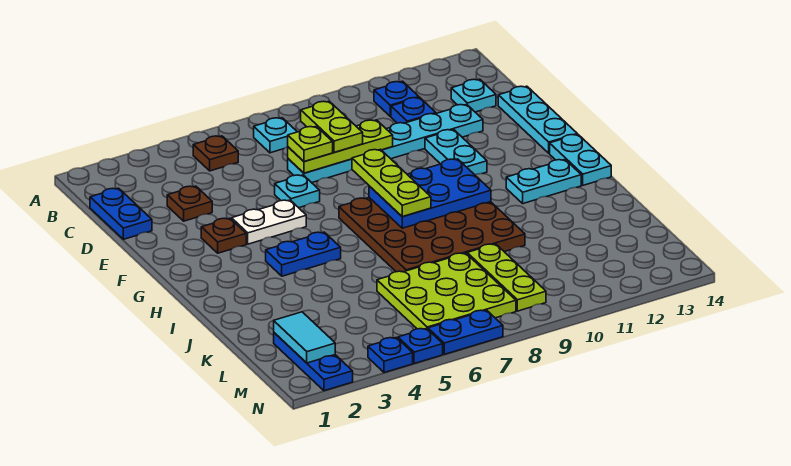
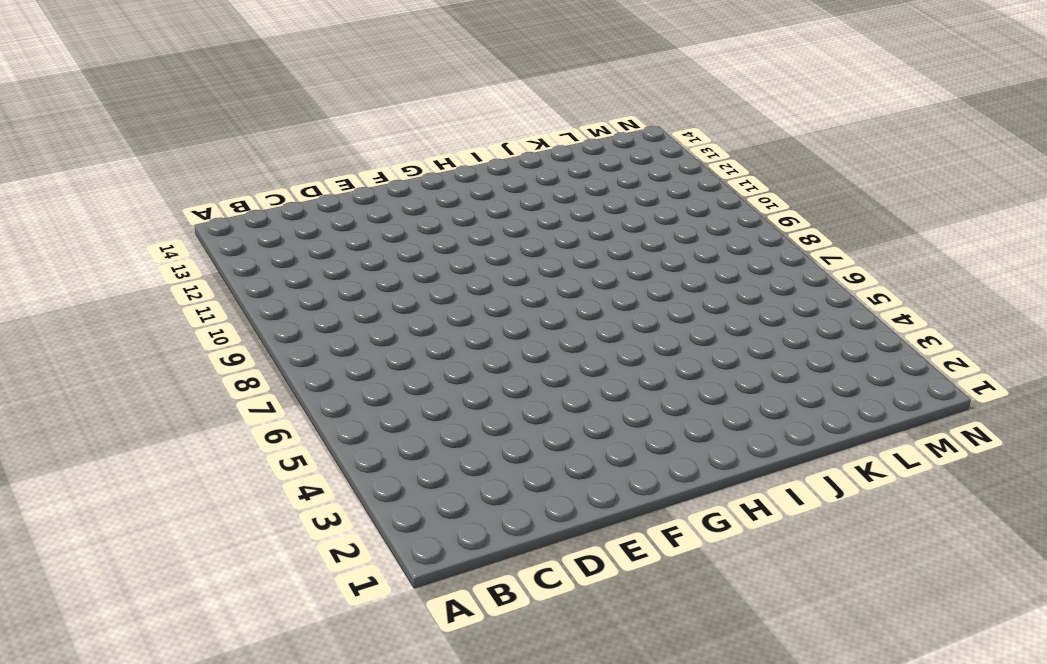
none -> brown 1x1 plate [193,136,238,171]
none -> cyan 1x1 plate [254,118,297,153]
none -> blue 1x1 plate [374,81,419,116]

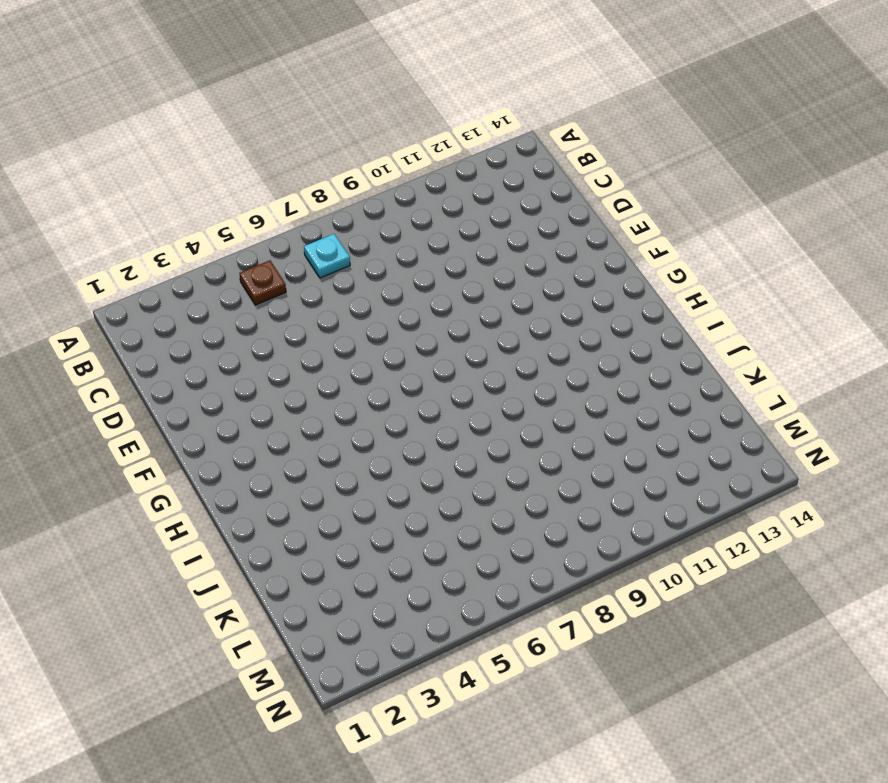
none -> blue 1x1 plate [374,81,419,116]
none -> blue 1x2 plate [90,188,152,239]
none -> blue 1x1 plate [391,97,436,123]

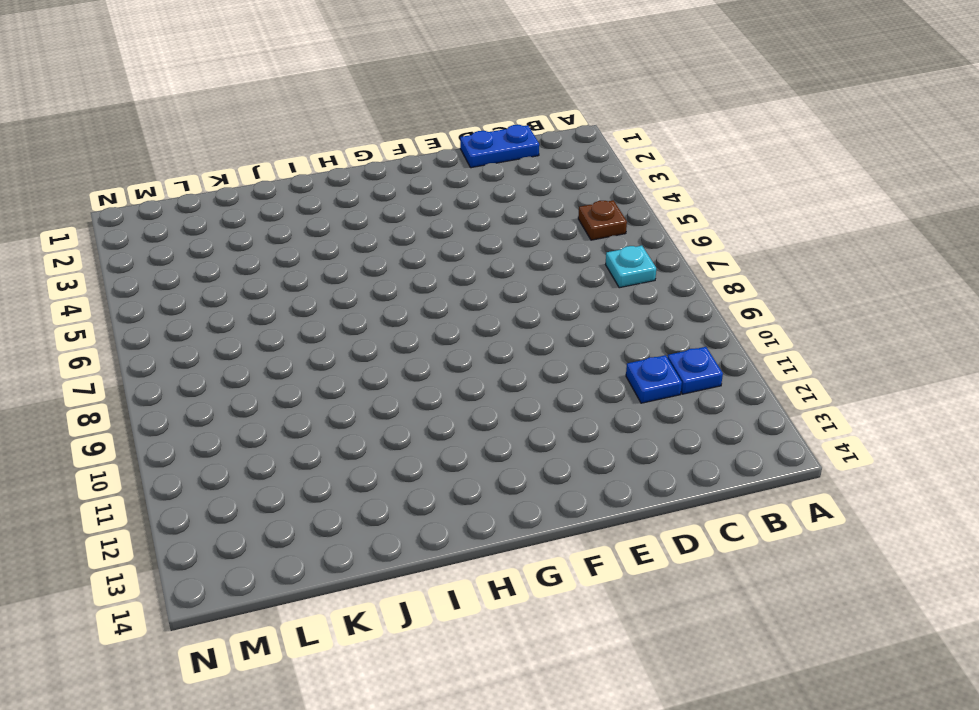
none -> cyan 1x1 plate [451,79,496,112]
none -> brown 1x1 plate [167,186,212,221]
none -> cyan 1x6 plate [288,104,483,183]

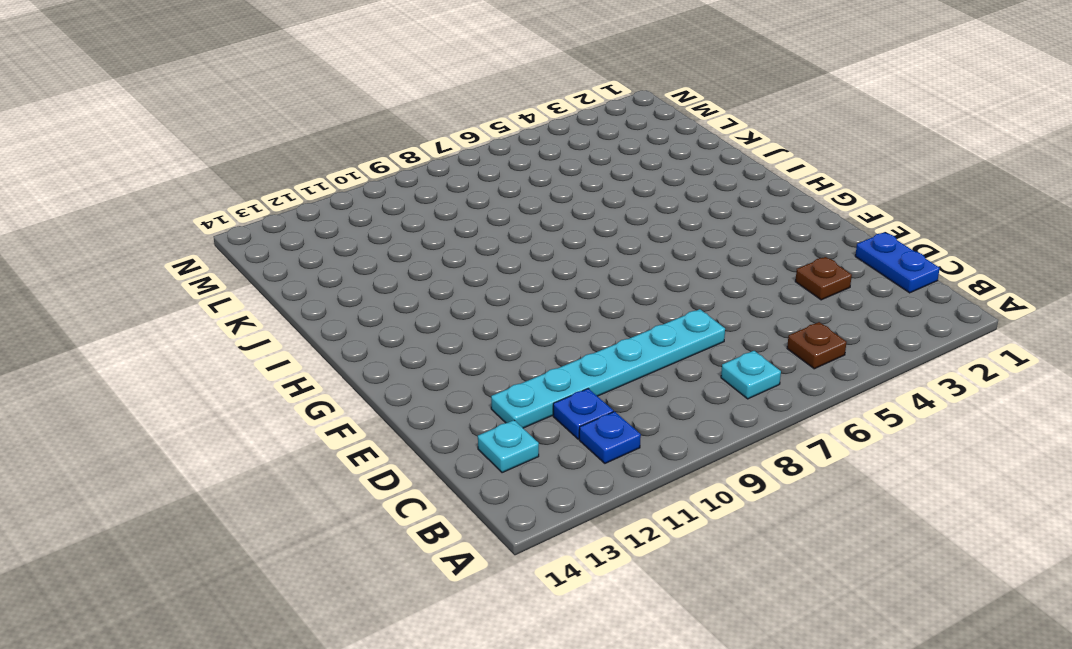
none -> cyan 1x3 plate [498,86,577,153]
none -> cyan 1x1 plate [275,175,320,208]
none -> cyan 1x2 plate [425,130,487,175]

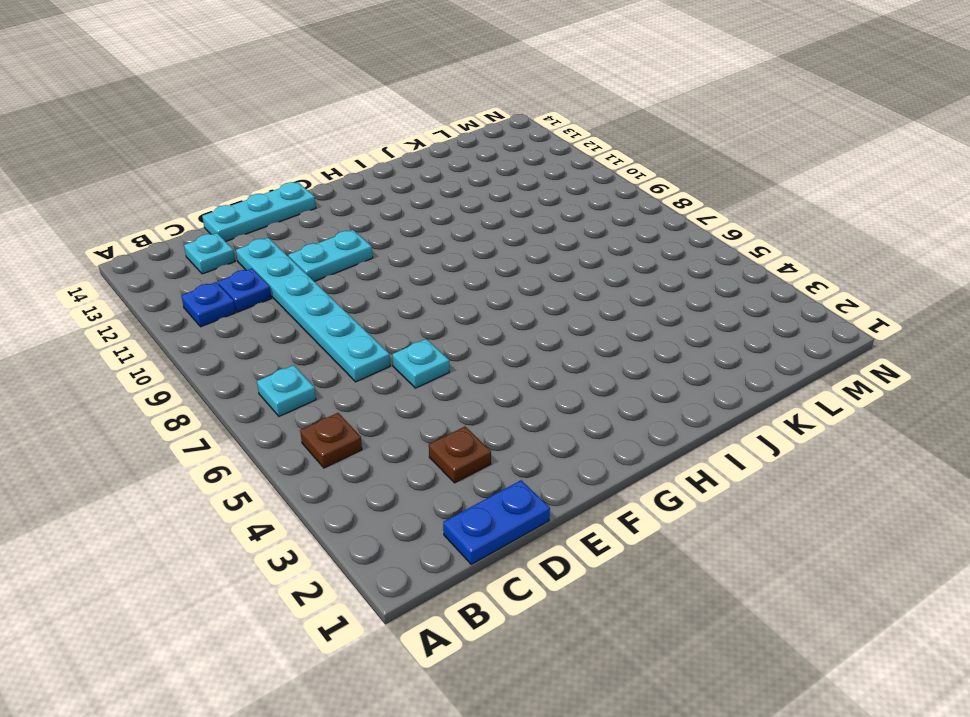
none -> brown 1x1 plate [201,218,246,253]
none -> white 1x2 plate [232,200,306,244]
none -> brown 4x4 plate [339,198,525,272]

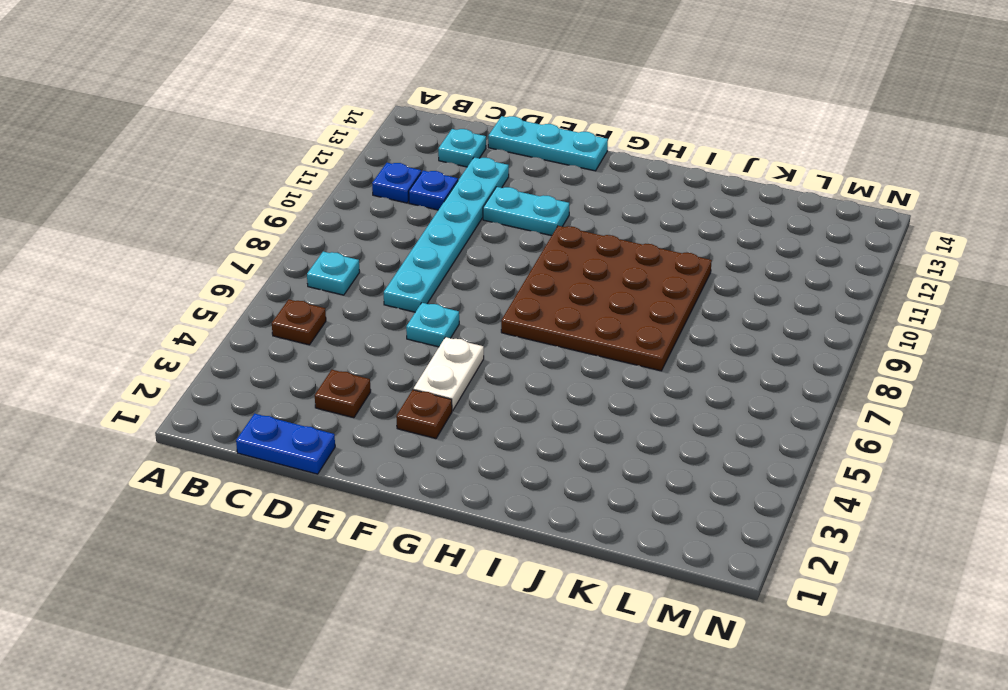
none -> cyan 1x2 plate [550,134,611,185]
none -> blue 1x2 plate [266,232,341,276]
none -> cyan 1x2 plate [506,160,581,204]

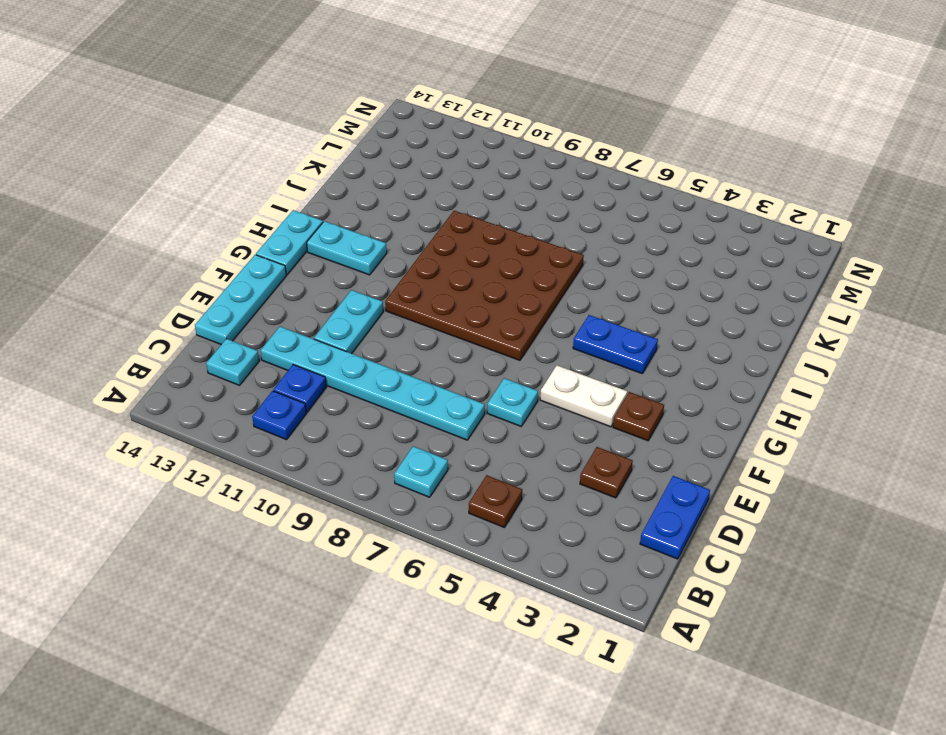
none -> lime 3x3 plate [377,253,516,329]
none -> lime 1x3 plate [467,244,546,311]
none -> blue 1x3 plate [274,333,353,391]

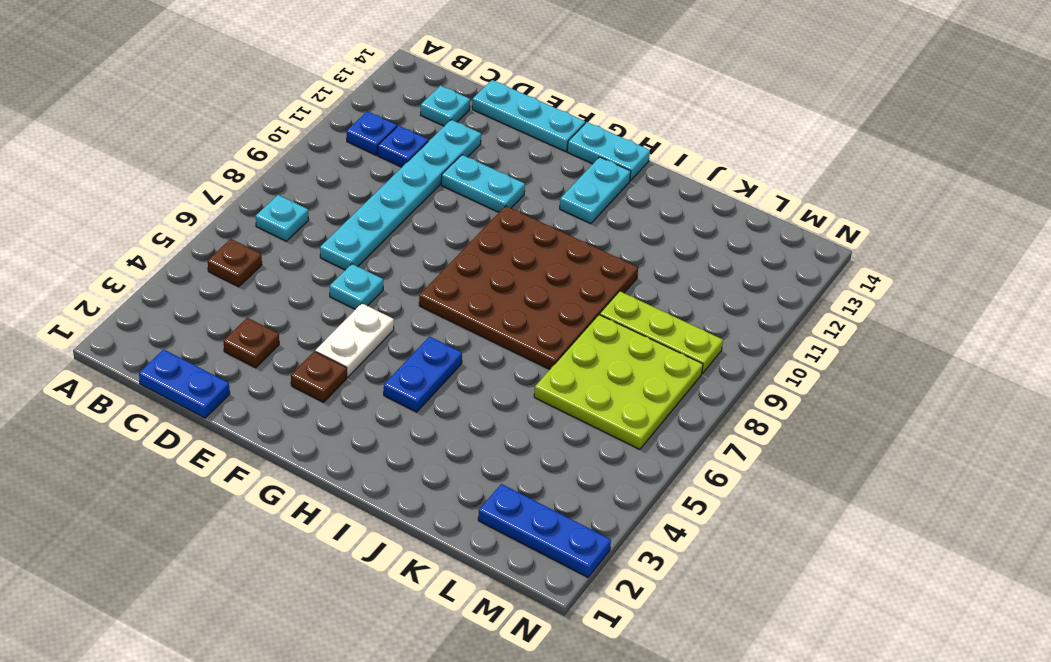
none -> blue 1x1 plate [368,338,413,373]
none -> blue 1x1 plate [398,328,443,364]
none -> blue 1x2 plate [428,310,503,354]

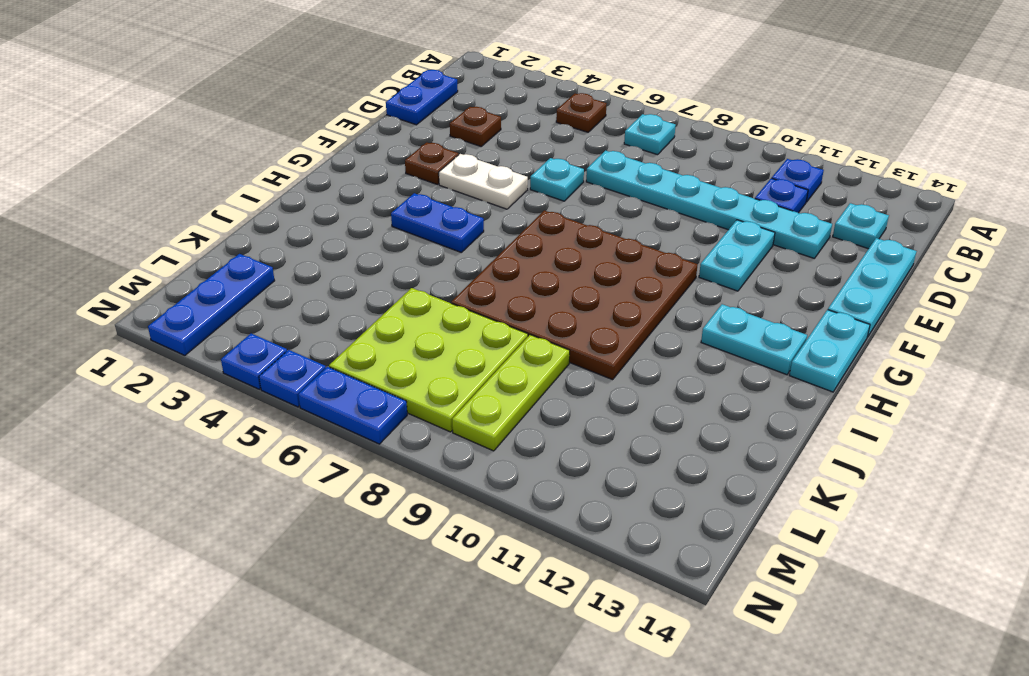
none -> lime 1x3 plate [288,120,393,173]
none -> blue 2x3 plate [369,159,491,228]
none -> cyan 1x2 tile [274,312,335,363]

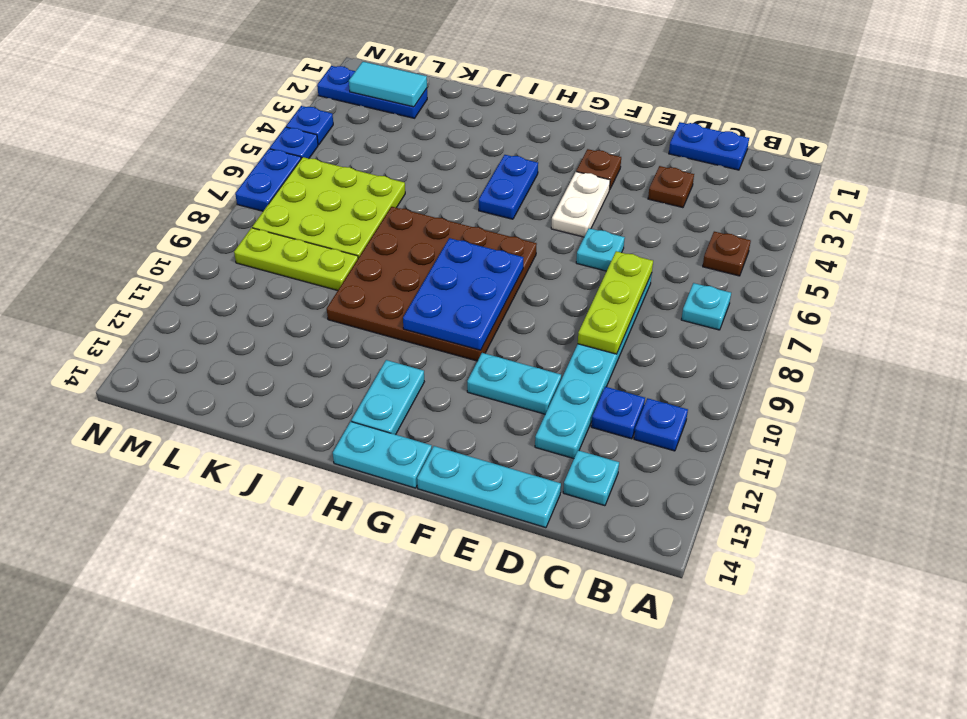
none -> lime 1x2 plate [301,101,363,152]
none -> lime 1x1 plate [288,126,333,162]
none -> lime 1x3 plate [352,149,431,217]

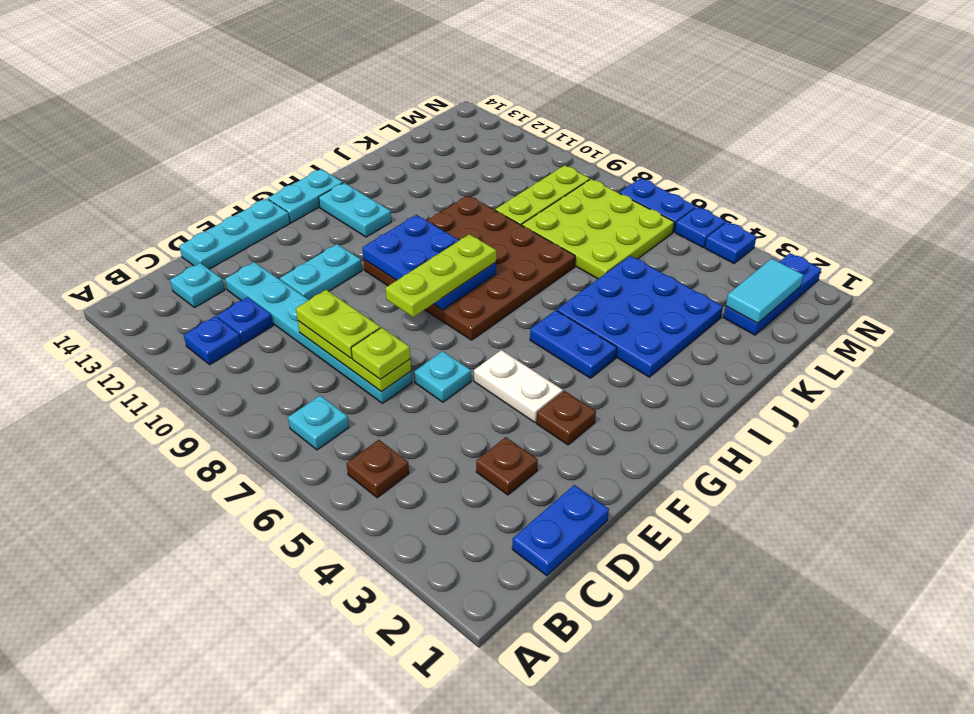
lime 1x2 plate [296,290,380,358] -> lime 1x2 plate turned to [301,101,363,152]
blue 3x3 plate [557,256,723,377] -> none

